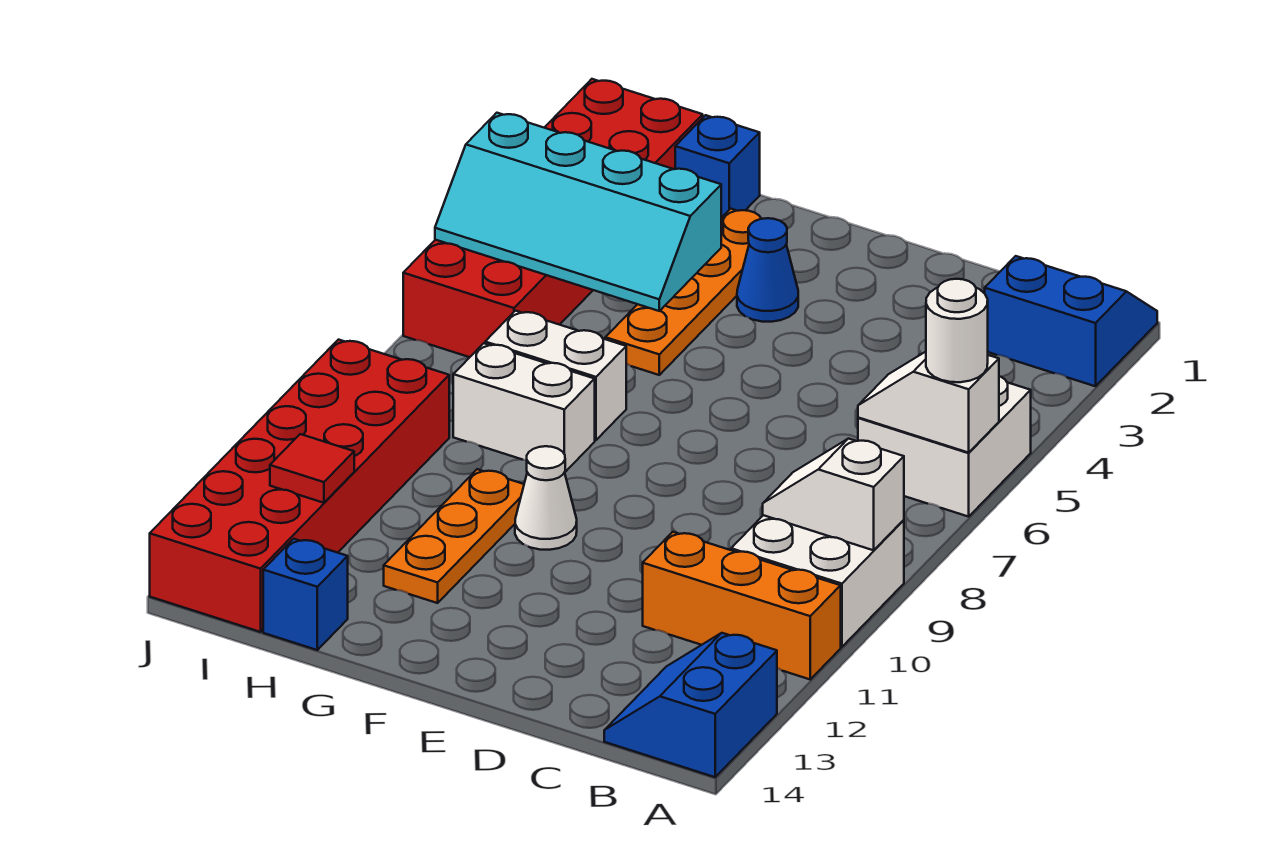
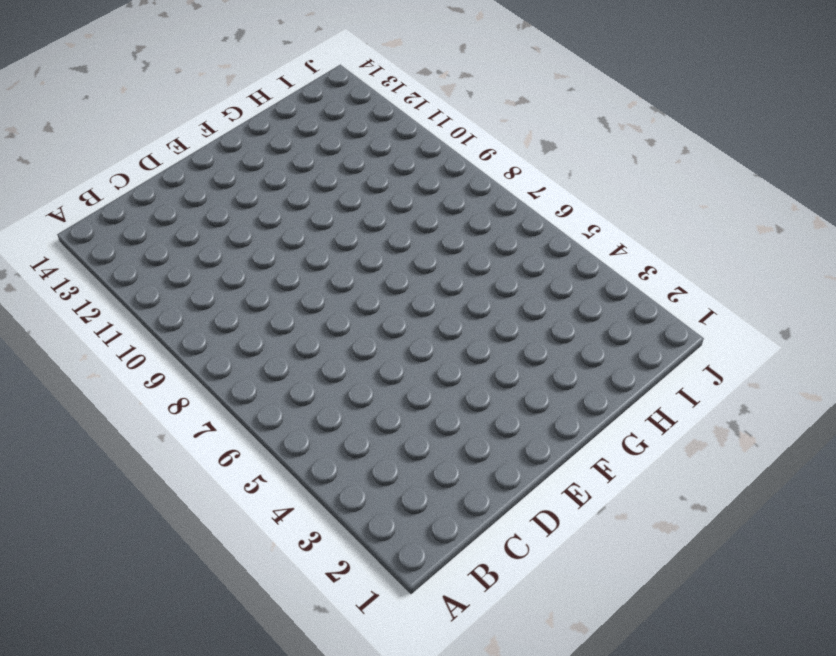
none -> blue 2x2 slope [985,256,1157,386]
none -> white 2x2 brick [858,376,1031,517]
none -> white 2x2 brick [731,515,904,647]

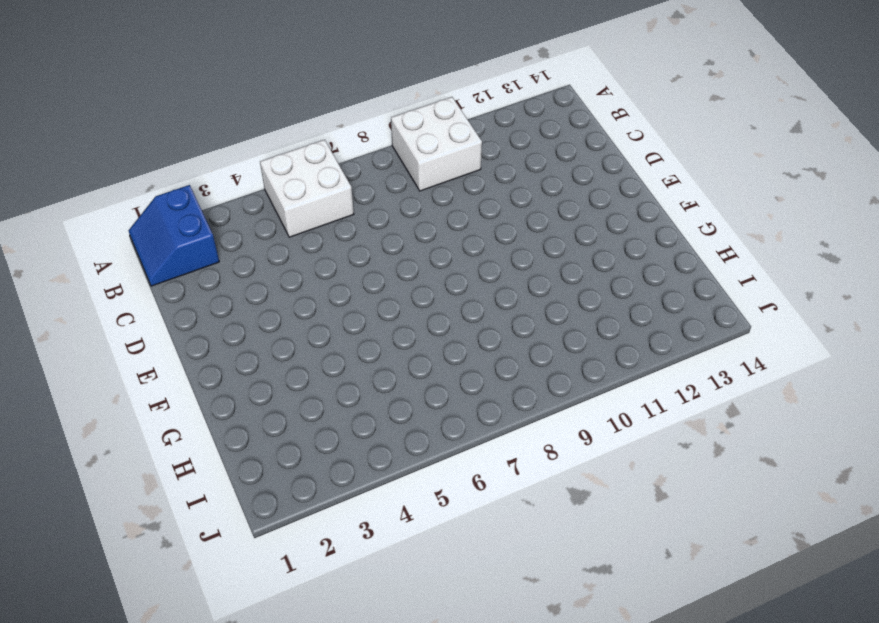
none -> orange 1x3 brick [643,532,841,679]
none -> blue 2x2 slope [604,633,777,777]
none -> blue 1x1 cone [737,218,798,322]

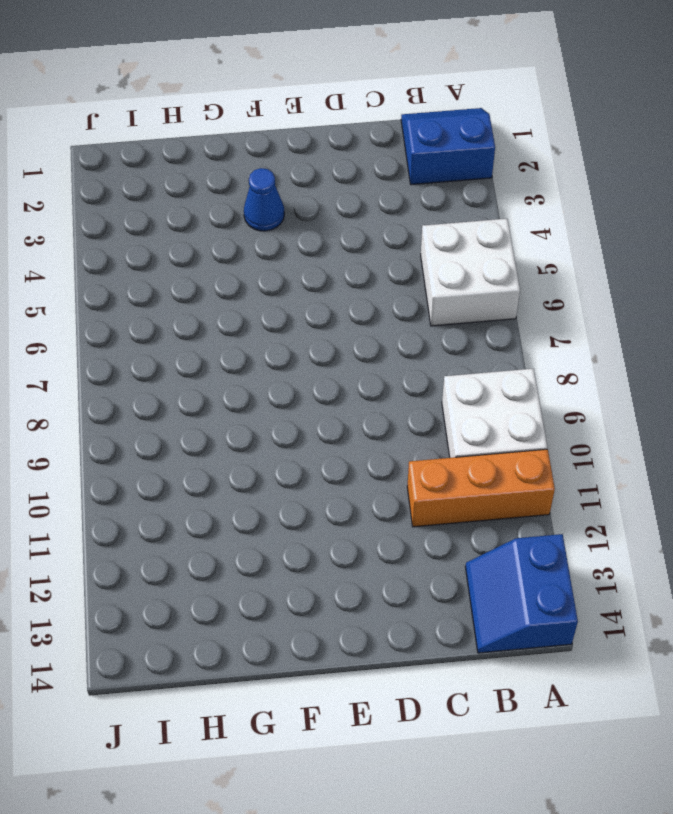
none -> white 1x1 cone [515,446,577,550]
none -> orange 1x4 plate [605,209,761,375]
none -> white 1x2 brick [485,311,626,440]

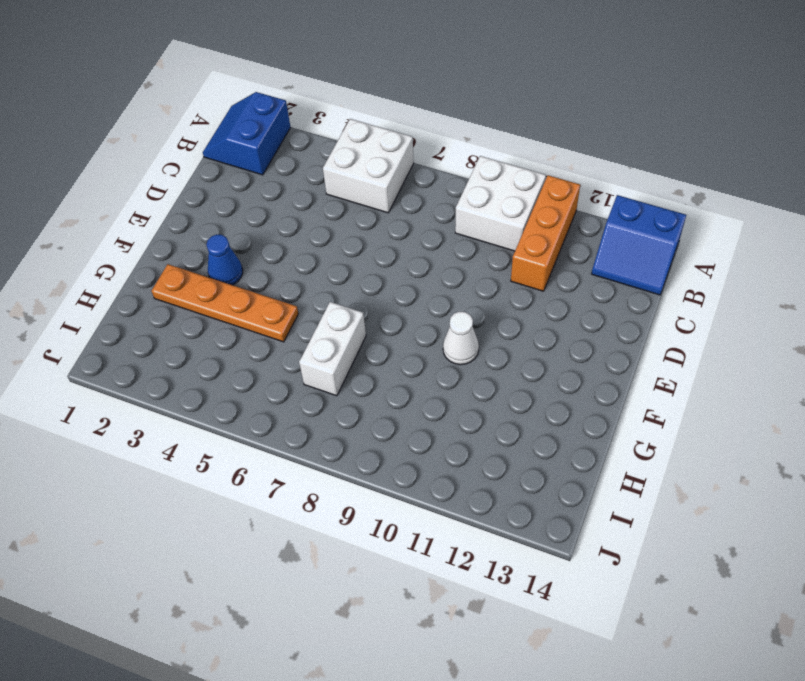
none -> white 1x2 brick [453,343,595,472]
none -> orange 1x3 plate [384,469,524,603]
none -> blue 1x1 brick [675,115,760,218]

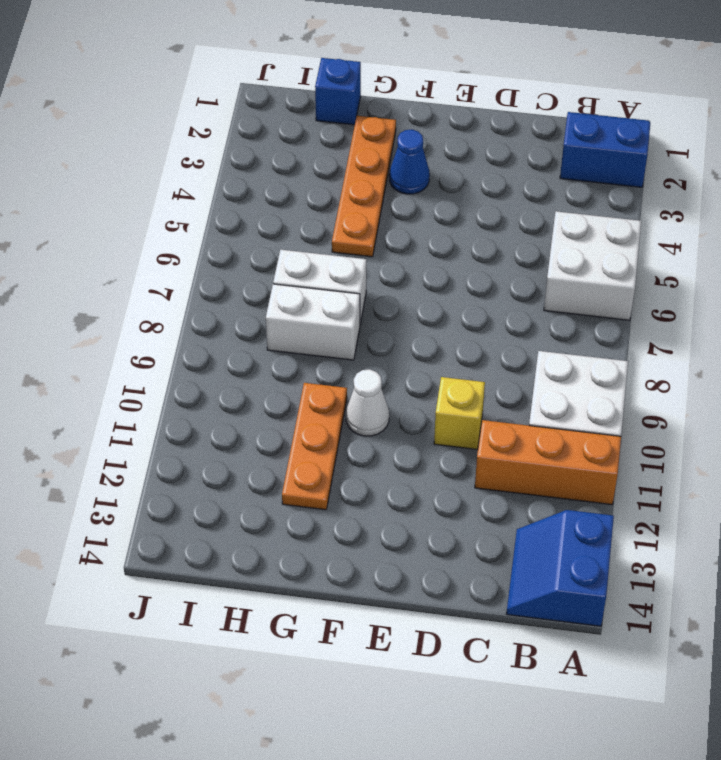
yellow 1x1 brick [434,377,485,449] -> none
none -> blue 1x1 brick [263,539,348,650]
none -> red 2x6 brick [403,79,703,357]
none -> red 2x6 brick [150,340,449,632]

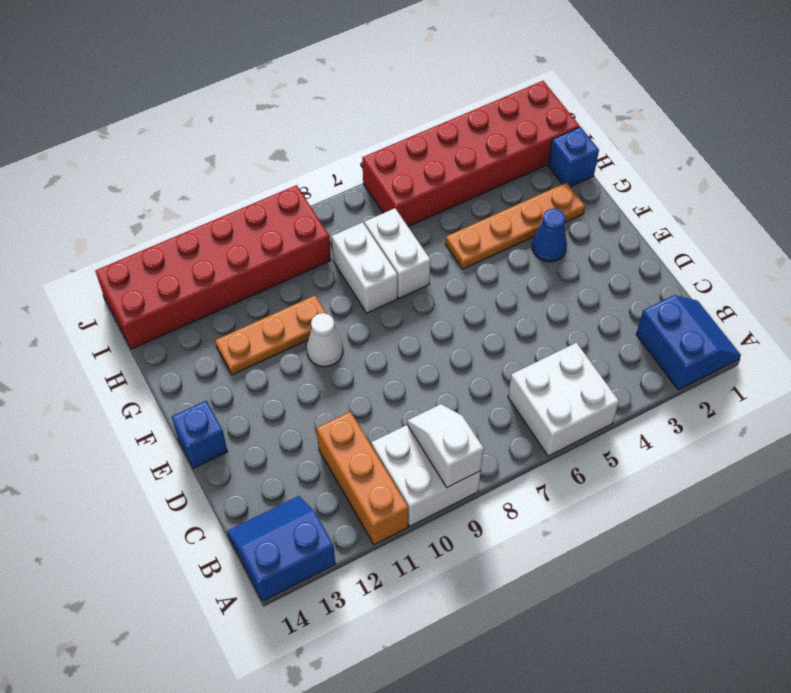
blue 1x1 brick [172,401,228,468] -> blue 1x1 brick moved to [263,539,348,650]
none -> white 1x2 slope [858,352,999,453]
none -> cyan 2x4 slope [435,113,721,311]
none -> red 1x1 tile [270,434,354,503]

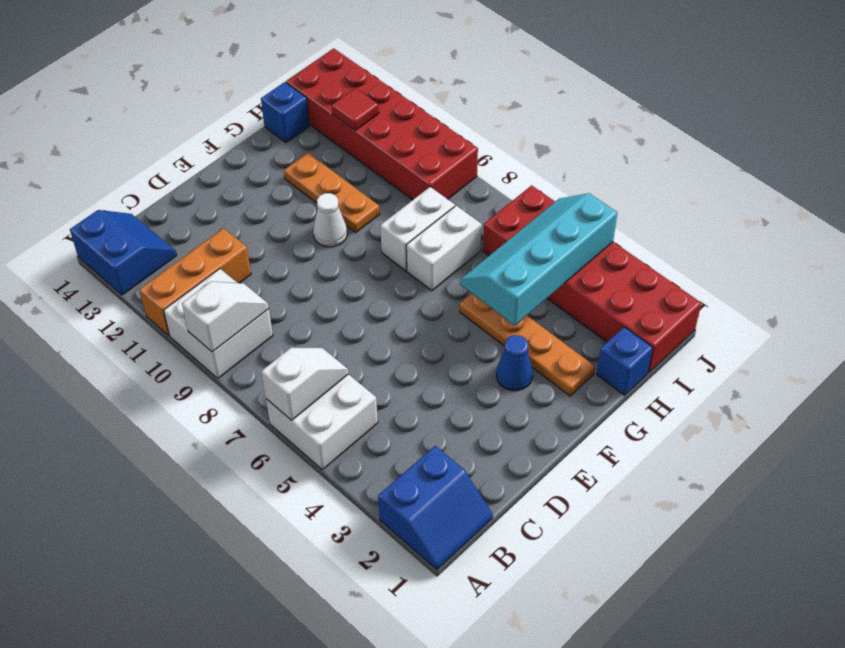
none -> white 1x1 round brick [926,279,988,382]

